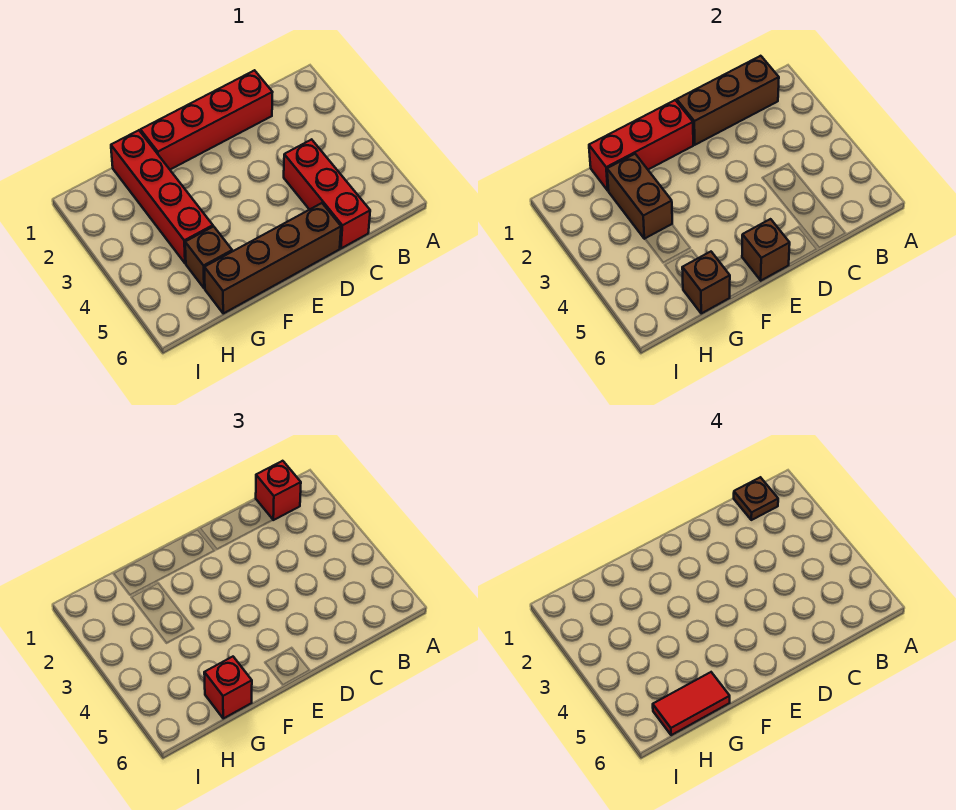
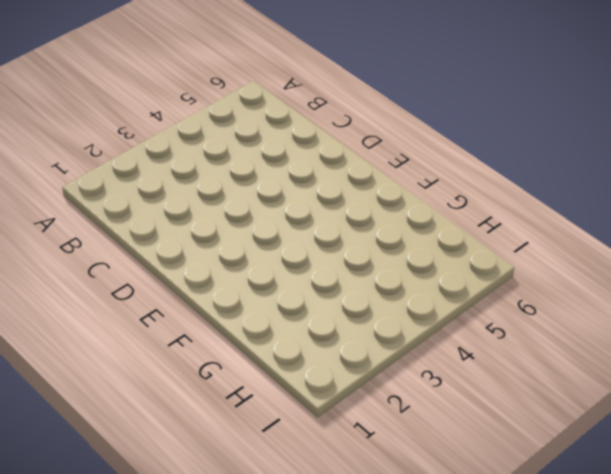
none -> red 1x4 brick [140,70,273,170]
none -> red 1x3 brick [284,139,370,248]
none -> brown 1x4 brick [204,203,341,313]

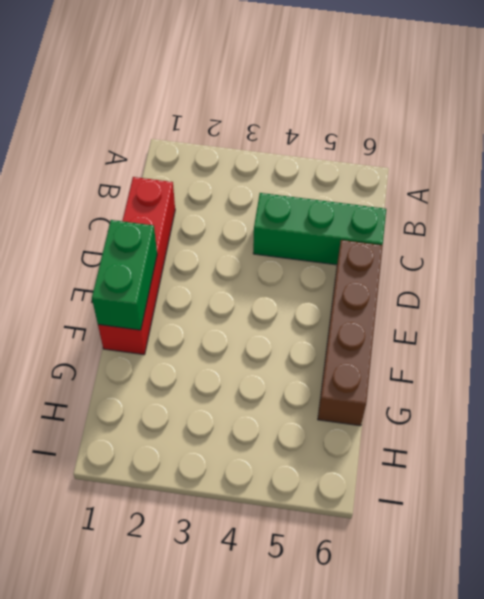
green 1x3 brick [253,193,386,265] -> red 1x3 brick [284,139,370,248]
green 1x2 brick [92,220,157,330] -> red 1x3 brick [589,100,693,190]
none -> red 1x4 brick [111,130,213,263]
none -> brown 1x1 brick [185,226,232,288]
none -> brown 1x3 brick [677,56,779,145]

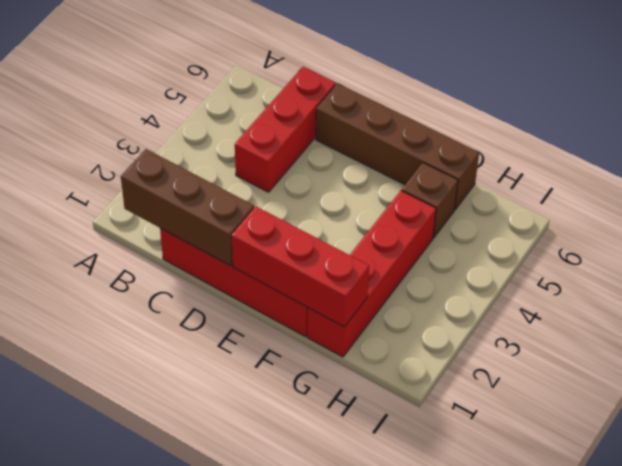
none -> brown 1x1 brick [742,219,790,281]
none -> brown 1x2 brick [607,154,672,239]
none -> brown 1x1 brick [682,252,730,313]

